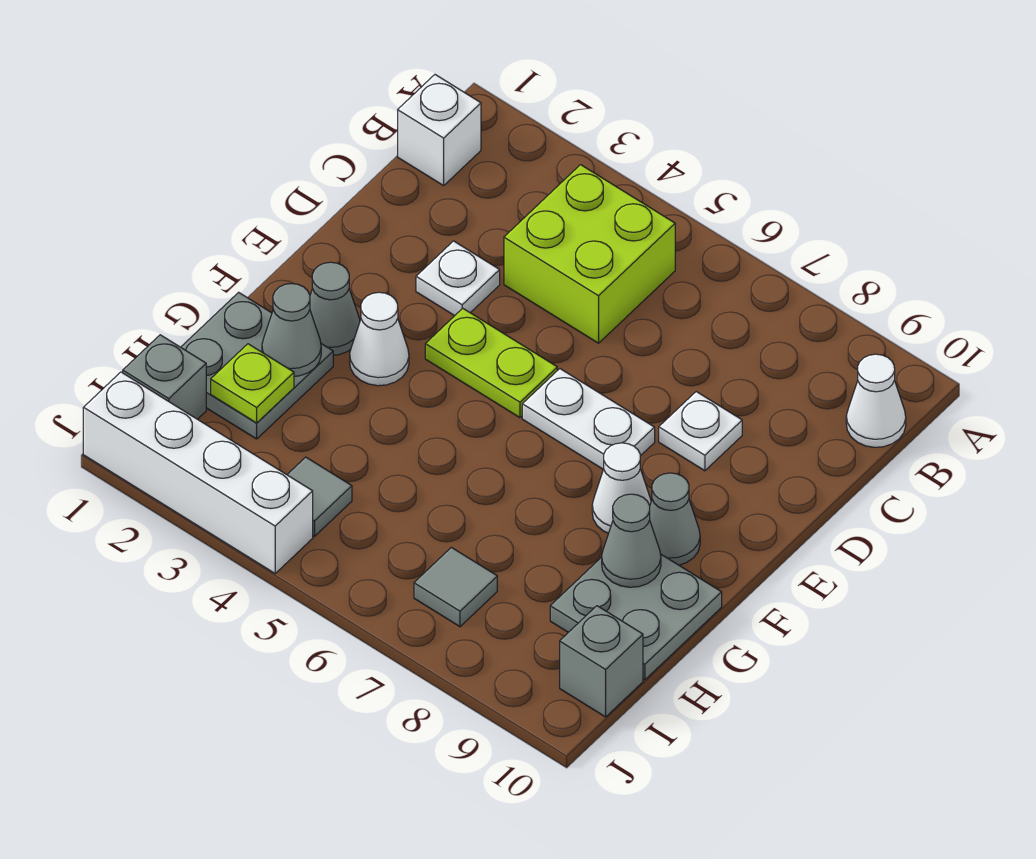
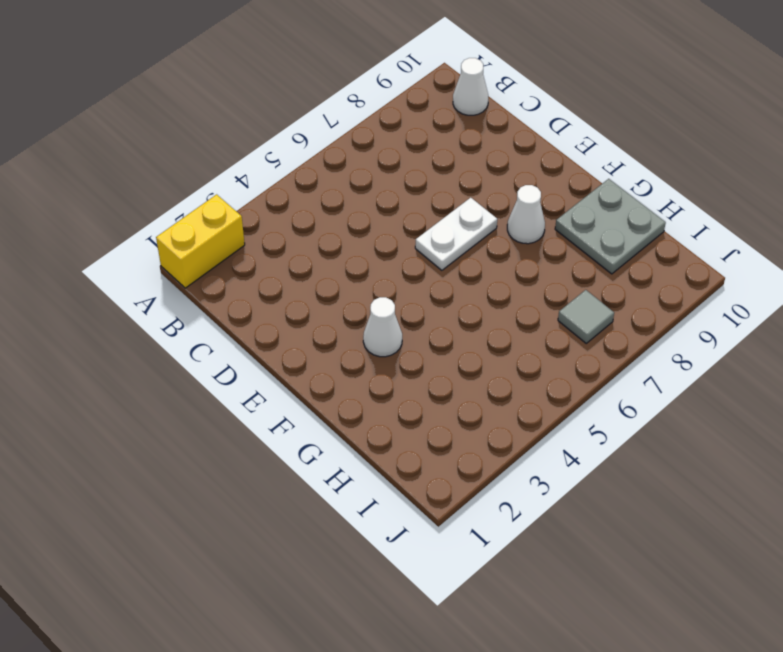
yellow 1x2 brick [156,194,245,288] -> none
none -> white 1x1 brick [398,75,481,186]
none -> lime 2x2 brick [504,165,675,343]
none -> white 1x1 plate [416,241,500,316]

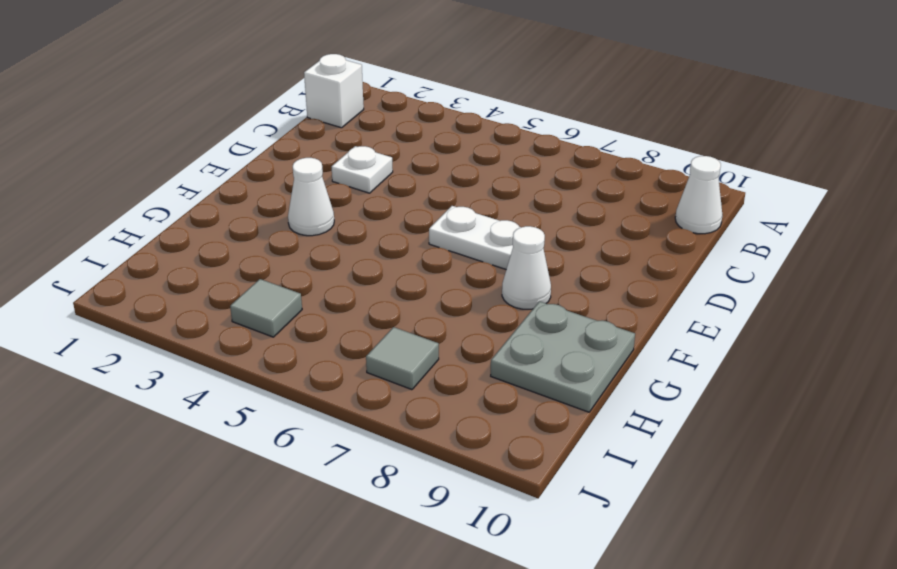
none -> lime 2x2 brick [504,165,675,343]
none -> white 1x1 plate [659,392,742,471]
none -> lime 1x2 plate [425,308,557,418]

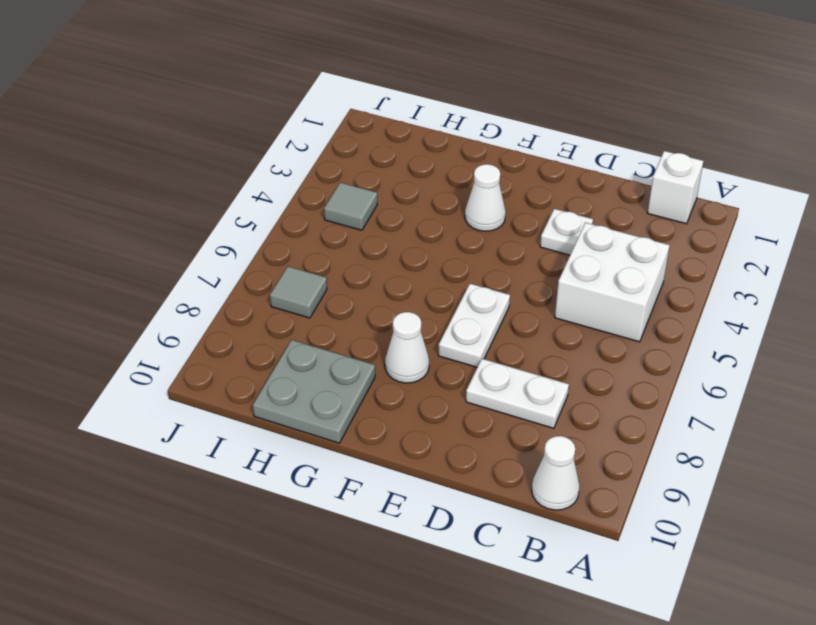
white 2x2 brick [555,223,670,342] -> lime 2x2 brick [504,165,675,343]
white 1x2 plate [466,359,569,428] -> white 1x1 plate [659,392,742,471]
none -> lime 1x2 plate [425,308,557,418]
none -> grey 1x1 cone [310,262,360,355]
none -> grey 1x1 cone [650,473,700,565]

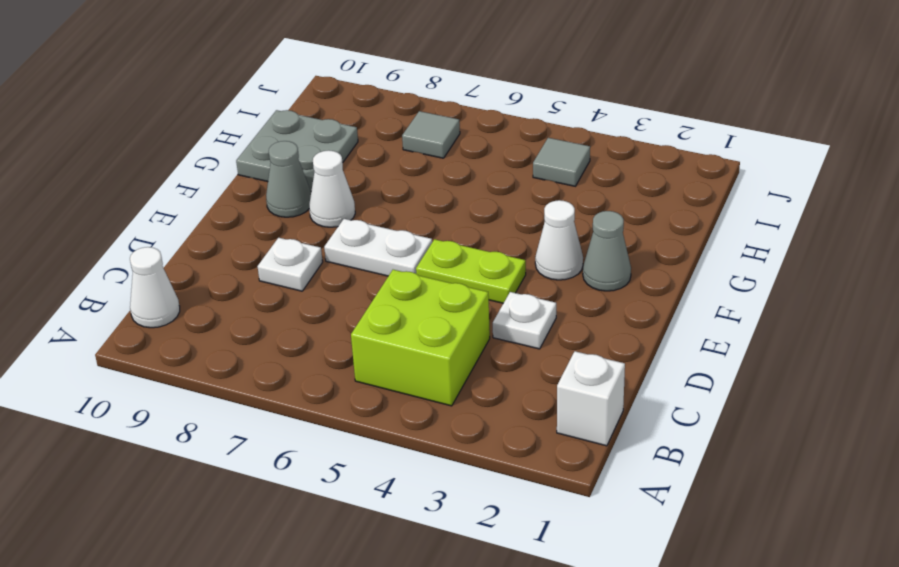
none -> grey 2x2 plate [181,292,333,439]
none -> grey 1x1 brick [123,335,206,419]
none -> grey 1x1 brick [560,606,643,717]

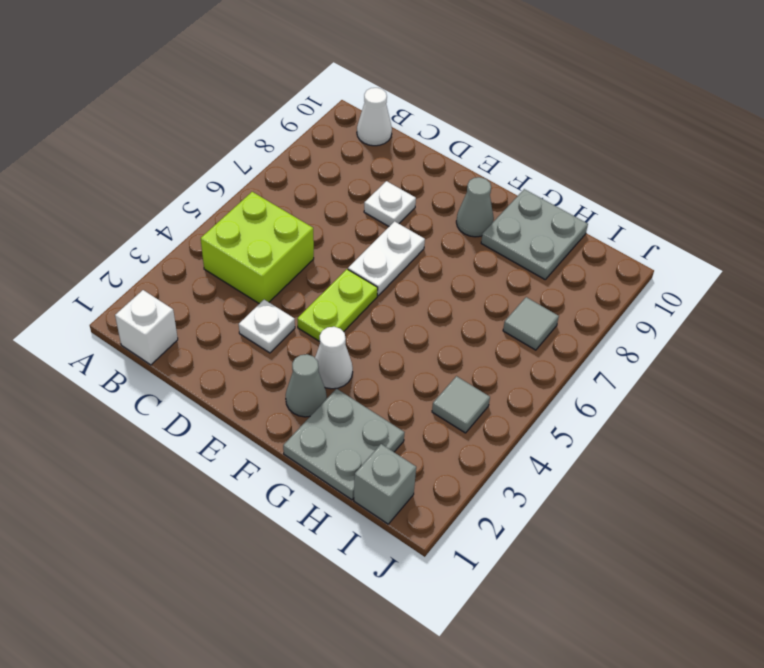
none -> white 1x1 cone [592,443,651,533]
none -> grey 1x1 brick [560,606,643,717]
none -> white 1x4 brick [83,372,313,573]

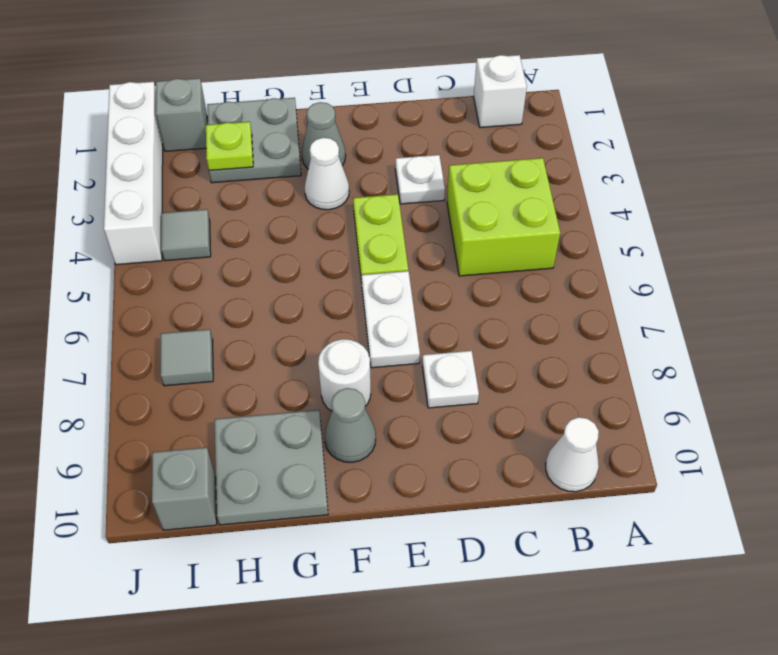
white 1x1 round brick [318,339,371,411] -> white 1x1 cone [592,443,651,533]
none -> grey 1x1 cone [262,284,321,376]
none -> grey 1x1 cone [602,494,661,587]

